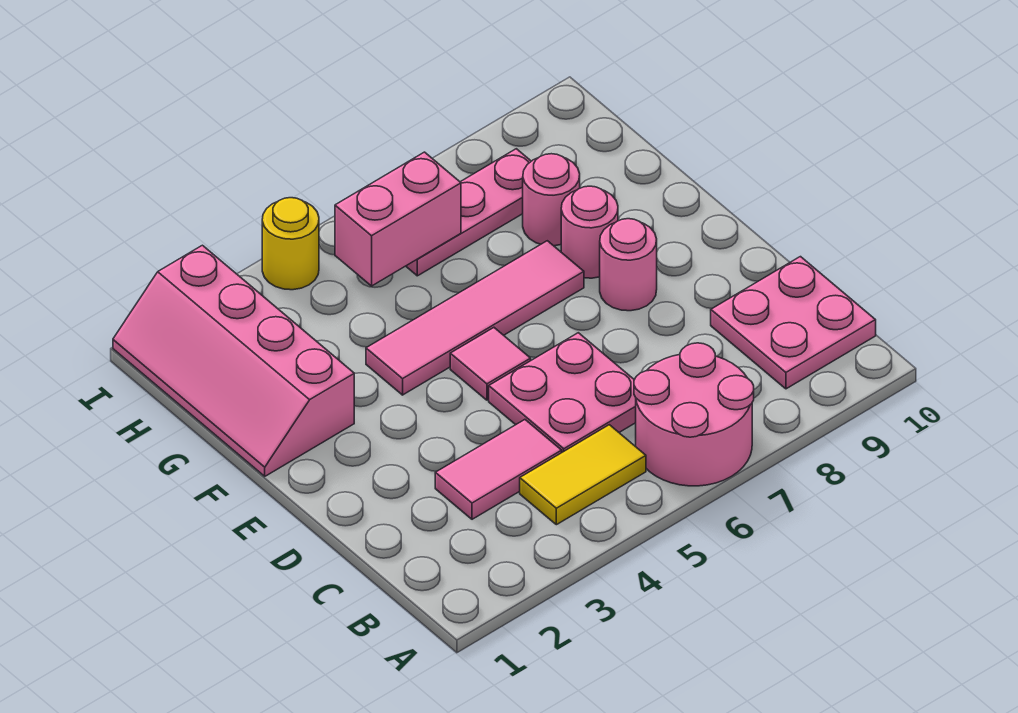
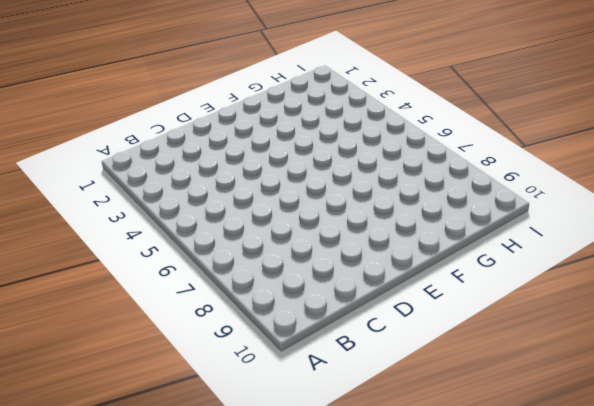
none -> pink 2x2 round brick [634,343,754,486]
none -> yellow 1x2 tile [520,425,646,525]
none -> pink 2x2 plate [711,257,876,389]

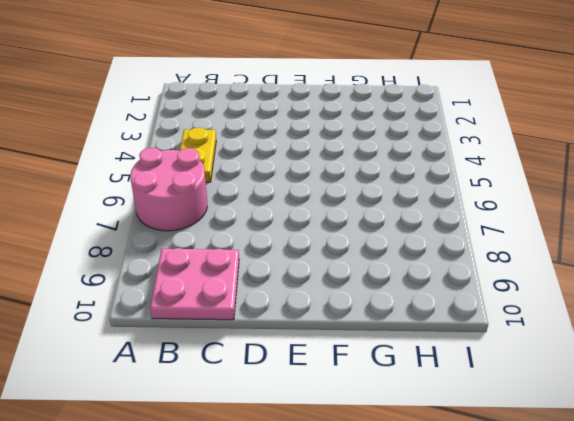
yellow 1x2 plate [180,127,216,182] -> yellow 1x2 tile [520,425,646,525]
none -> pink 1x2 tile [435,420,562,519]
none -> pink 2x2 plate [489,333,636,452]
none -> pink 1x1 tile [450,328,531,400]

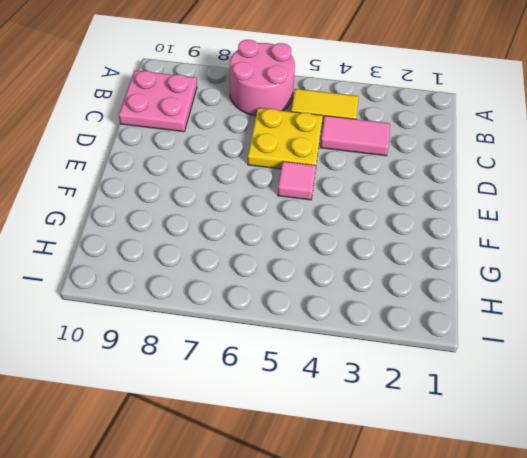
yellow 2x2 plate [248,108,323,169] -> pink 2x2 plate [489,333,636,452]
none -> pink 1x1 round brick [600,219,657,311]
none -> pink 2x4 slope [113,245,354,476]
none -> pink 1x4 tile [366,241,584,395]

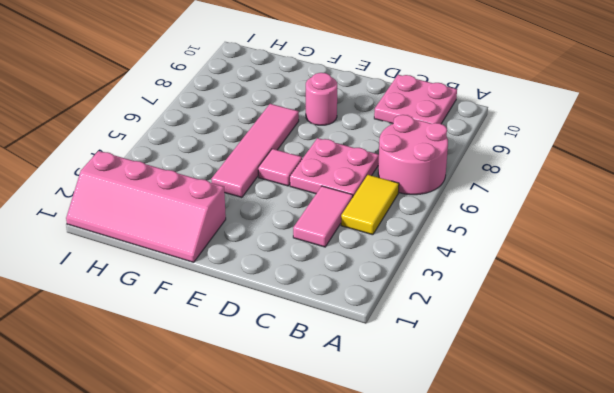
none -> pink 1x1 round brick [561,186,618,278]
none -> pink 1x1 round brick [523,154,580,246]
none -> pink 1x3 plate [406,149,531,276]

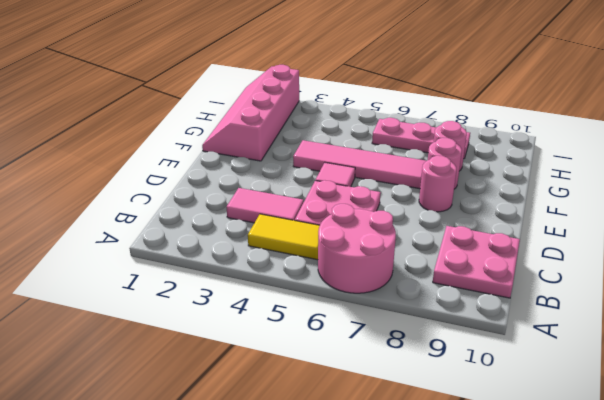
none -> yellow 1x1 round brick [262,198,319,290]
none -> pink 1x2 brick [335,152,461,286]

